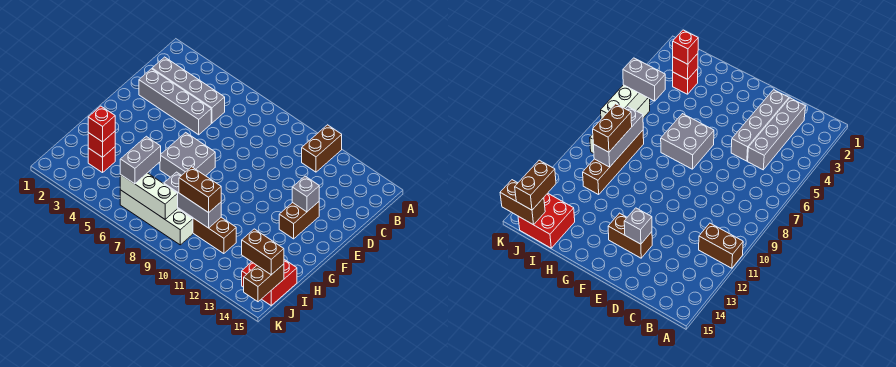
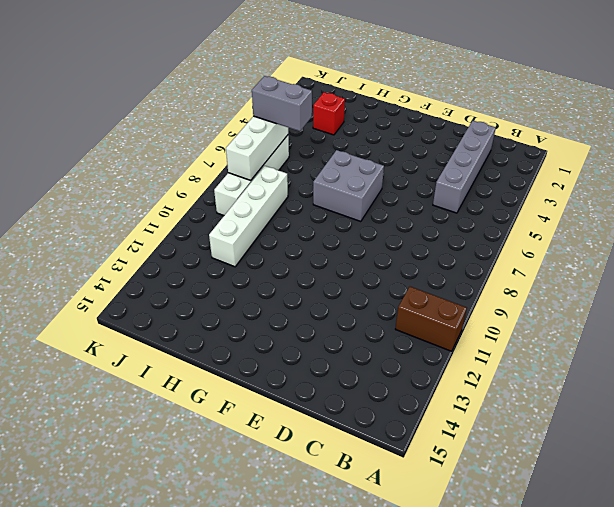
white 1x4 brick [209,166,288,267] -> brown 1x4 brick [178,208,236,254]
none -> grey 1x4 brick [139,69,211,135]
none -> brown 1x2 brick [279,202,319,239]
none -> red 2x2 brick [242,259,297,305]

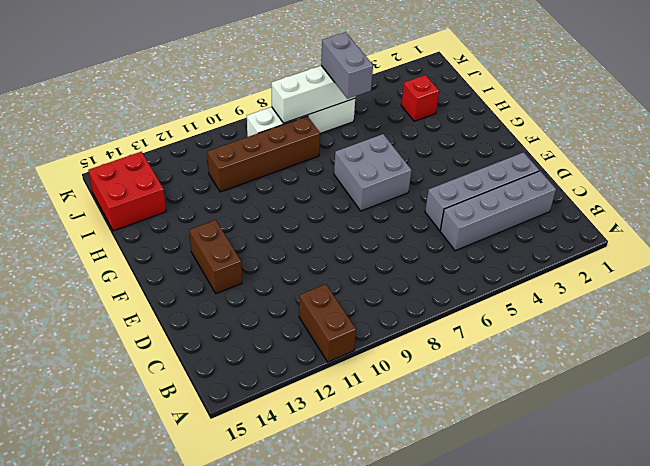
none -> grey 1x1 brick [292,176,319,212]
none -> red 1x1 brick [88,132,115,157]
none -> grey 1x3 brick [164,172,221,228]

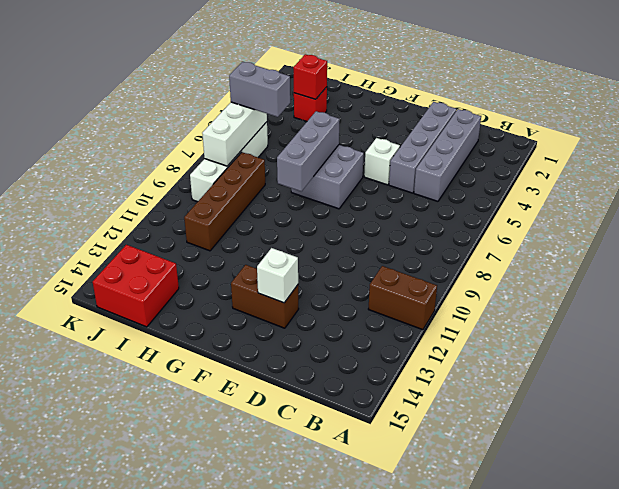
white 1x1 brick [364,138,400,185] -> none
white 1x1 brick [257,248,298,303] -> grey 1x1 brick [292,176,319,212]
grey 1x3 brick [277,111,339,192] -> grey 1x3 brick moved to [164,172,221,228]
none -> brown 1x2 brick [244,264,284,302]
none -> red 1x1 brick [88,106,115,142]
none -> brown 1x2 brick [179,167,221,213]

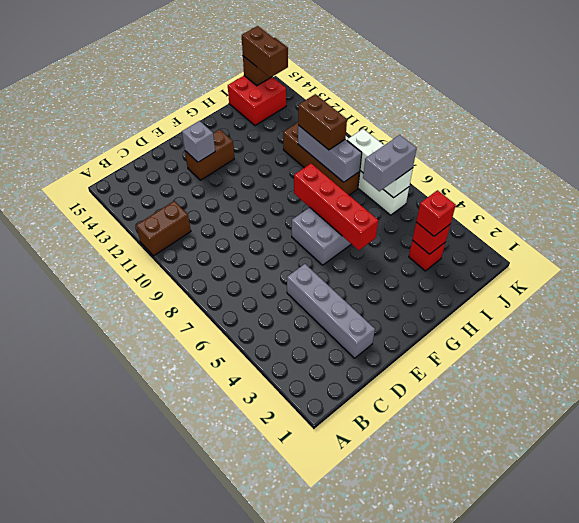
red 1x4 brick [294,164,378,250] -> none
none -> grey 1x4 brick [152,57,225,123]

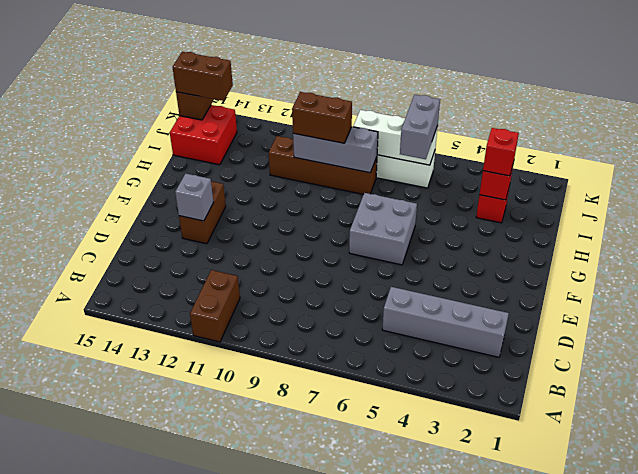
none -> grey 1x4 brick [139,69,211,135]

